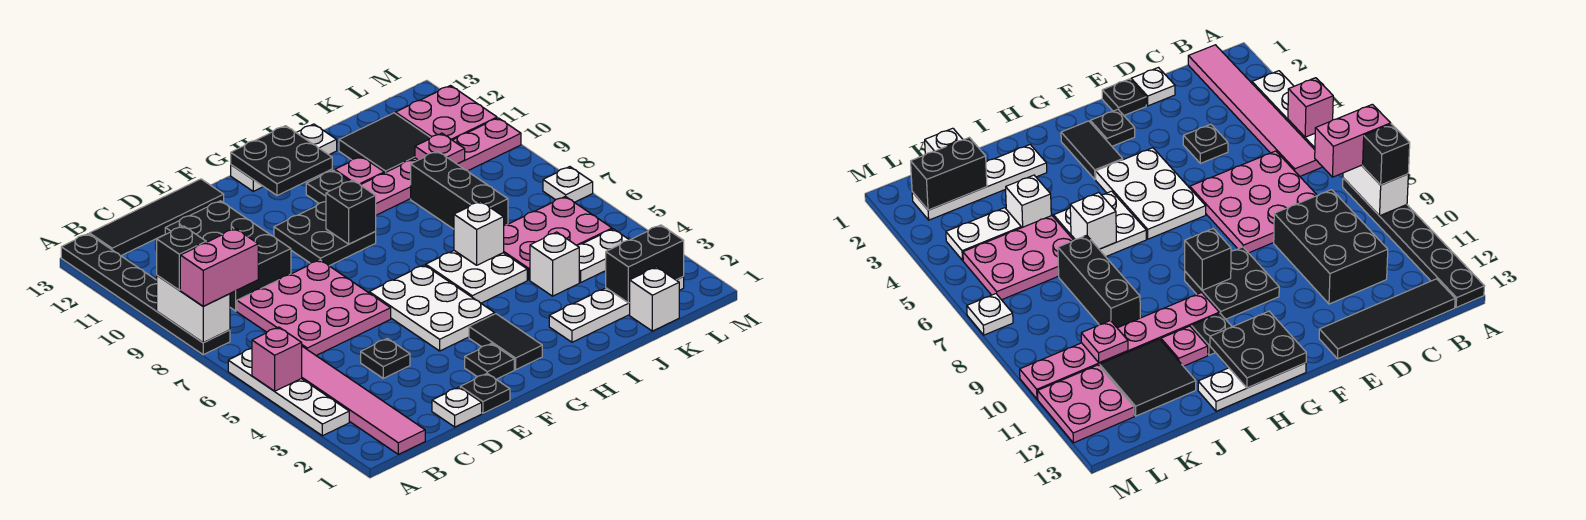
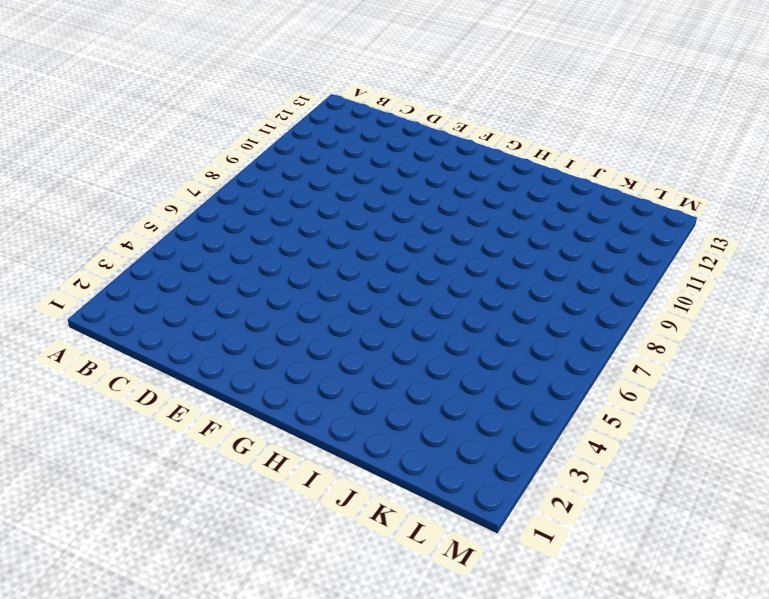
none -> white 1x4 plate [228,349,349,436]
none -> black 1x6 plate [61,234,230,355]
none -> pink 1x6 tile [301,346,425,454]
none -> black 1x4 tile [89,179,224,256]

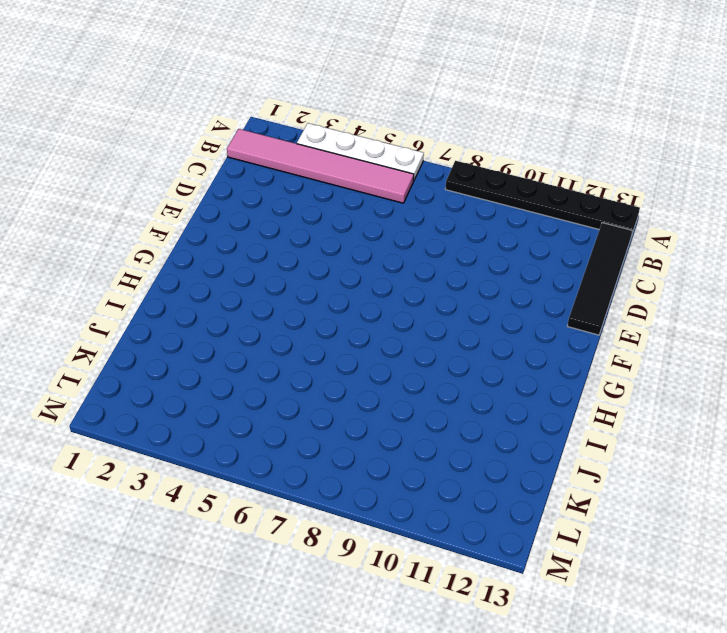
none -> pink 3x3 plate [237,260,391,355]
none -> black 2x3 brick [165,201,291,311]
none -> white 1x1 plate [432,387,482,427]
none -> black 1x1 plate [361,339,410,378]

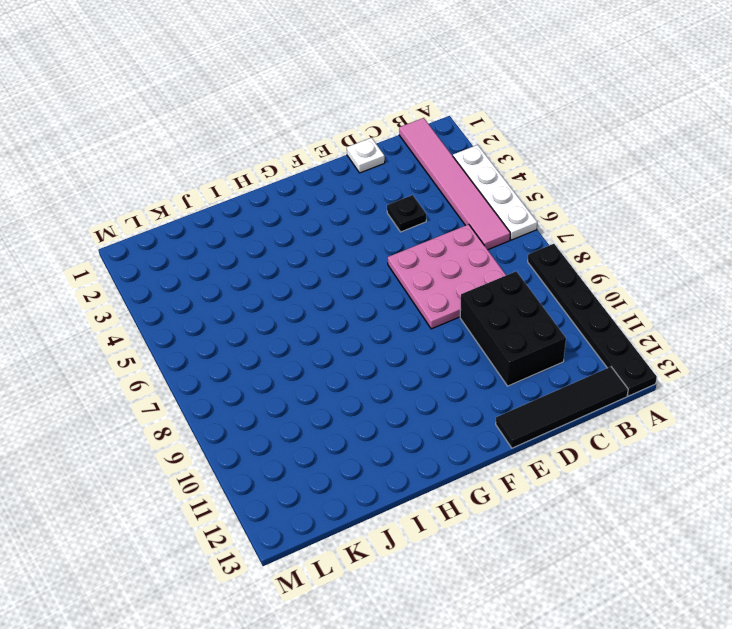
none -> black 1x1 plate [460,374,510,413]
none -> black 1x1 plate [465,344,514,379]
none -> white 2x3 plate [369,265,495,351]
none -> black 2x2 plate [274,202,376,266]

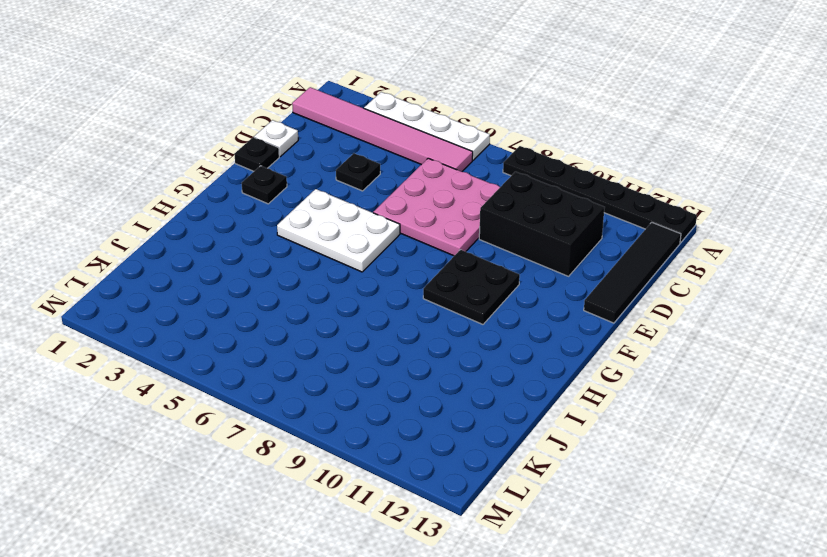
none -> black 1x2 tile [469,314,542,370]
none -> white 1x3 plate [231,124,337,191]
none -> white 2x2 plate [426,251,527,303]
none -> pink 1x6 plate [361,118,521,215]

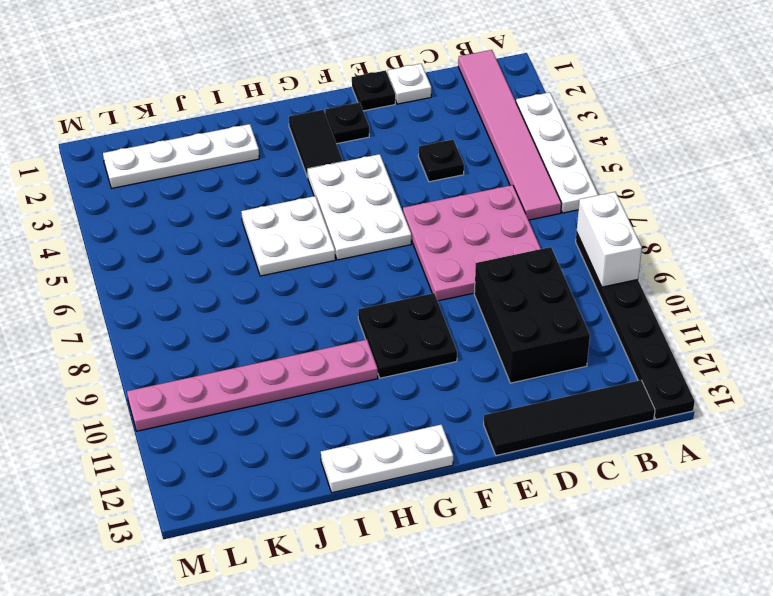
none -> black 1x1 plate [306,170,350,203]
none -> pink 1x1 plate [335,157,384,185]
none -> white 1x1 brick [530,232,579,296]
none -> pink 2x3 plate [504,196,612,280]

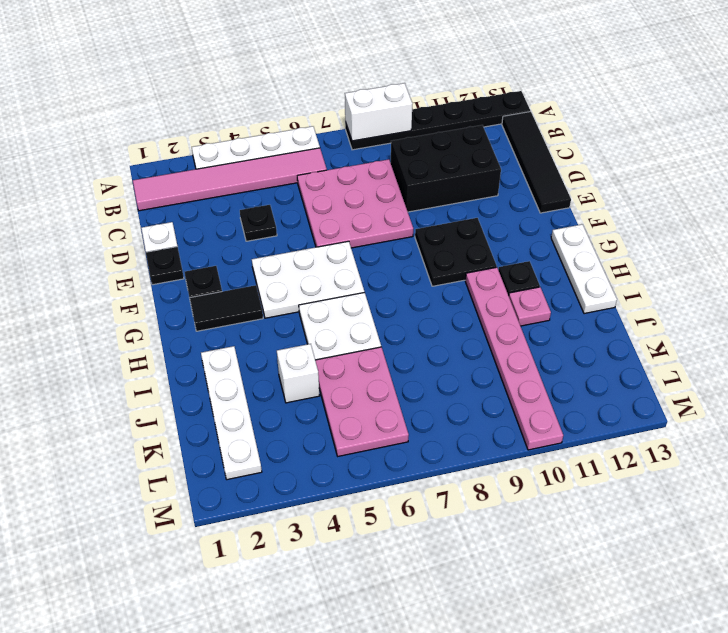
none -> black 1x3 brick [411,151,508,229]
none -> black 2x2 tile [339,113,430,173]
none -> white 1x1 brick [630,267,679,331]
none -> white 1x2 plate [577,229,629,282]

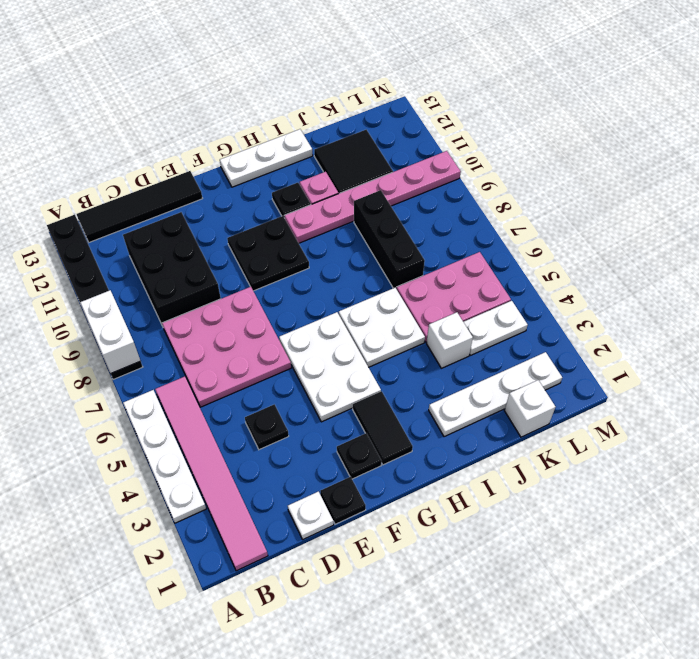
none -> pink 2x2 plate [395,86,497,140]
none -> white 1x1 plate [543,167,593,202]
none -> pink 1x1 brick [252,327,302,391]
none -> black 1x1 brick [326,180,376,244]

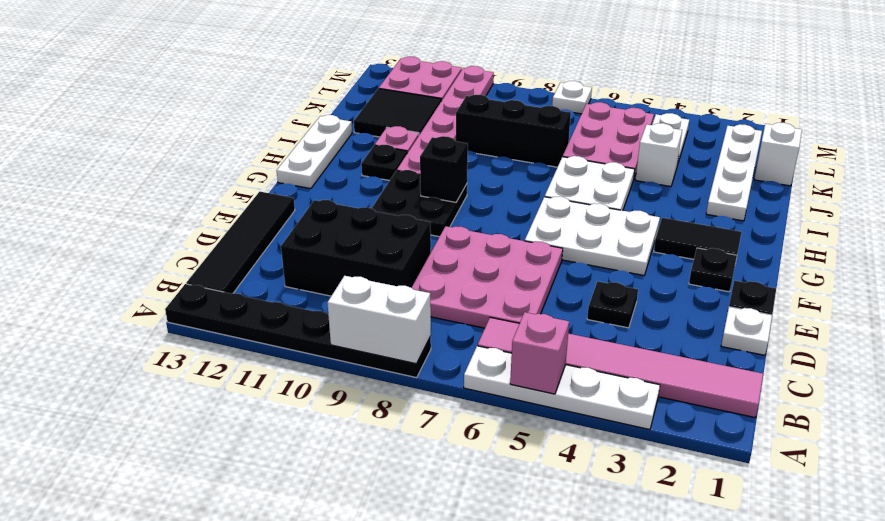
none -> black 2x2 plate [231,126,332,196]
none -> white 1x1 brick [454,201,504,265]
none -> black 1x2 brick [606,225,684,303]
none -> pink 1x1 plate [415,133,465,164]

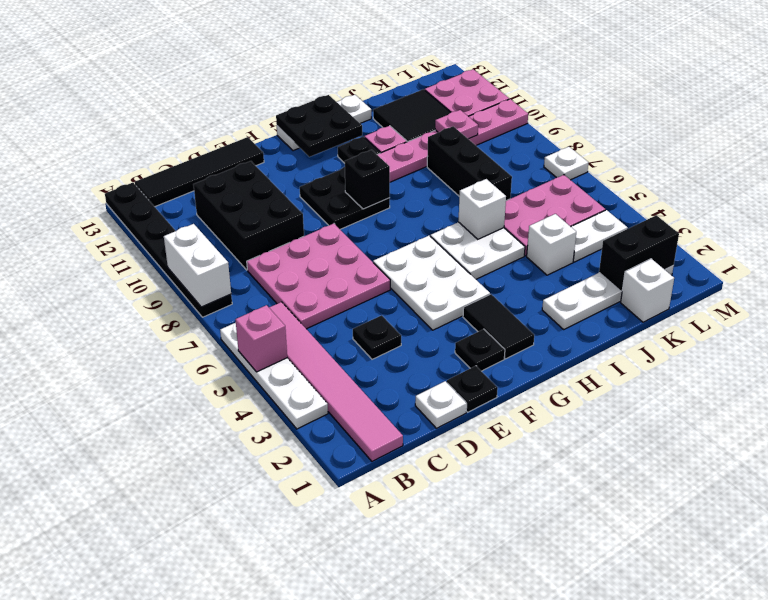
none -> pink 1x2 brick [180,229,258,306]
none -> black 1x1 brick [157,226,206,290]

